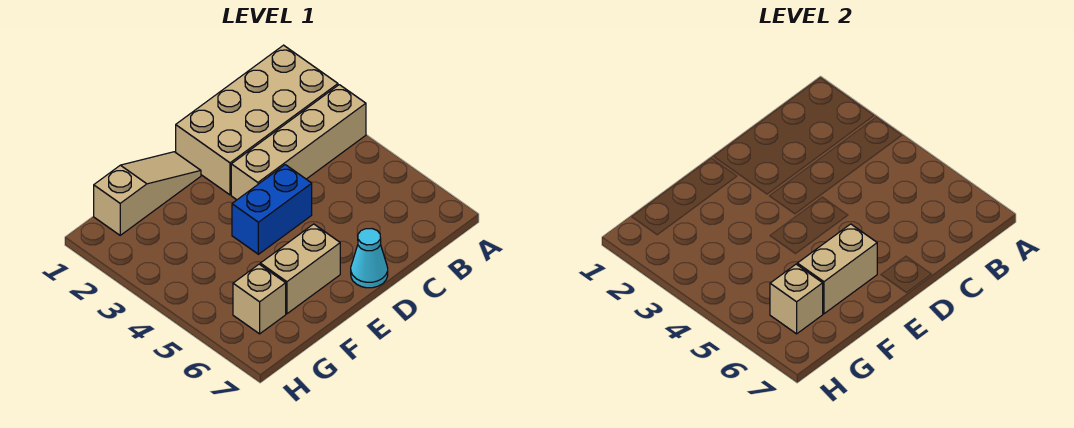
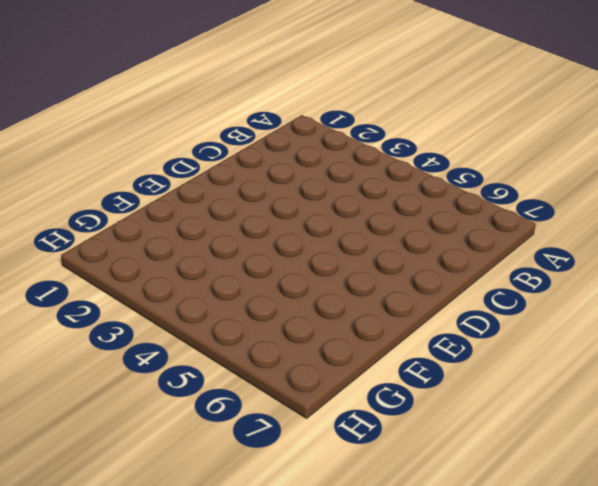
none -> tan 2x4 brick [176,45,338,195]
none -> tan 1x4 brick [231,85,366,200]

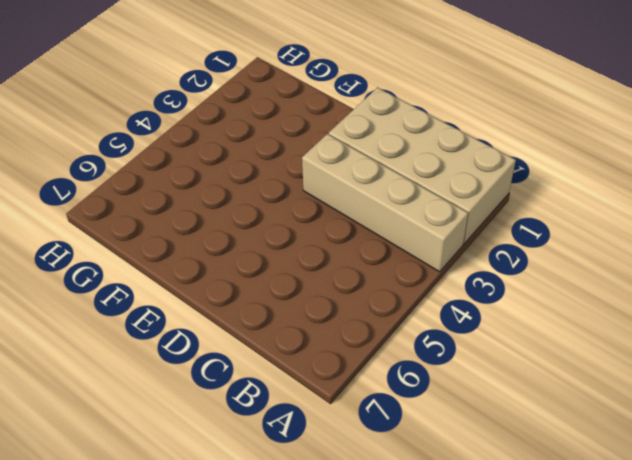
none -> blue 1x2 brick [232,165,312,254]
none -> cyan 1x1 cone [351,229,388,288]

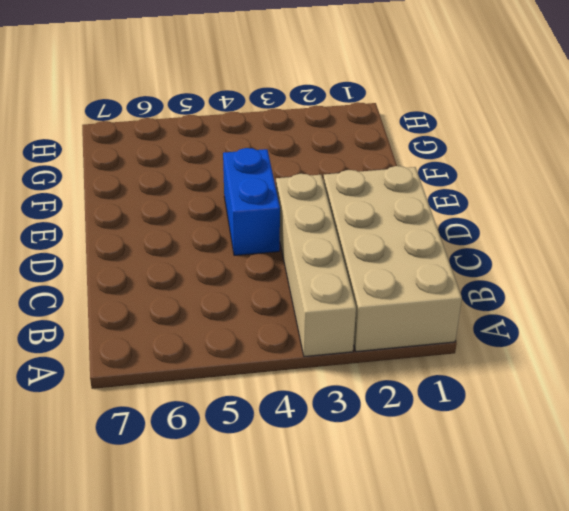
none -> cyan 1x1 cone [351,229,388,288]
none -> tan 1x3 slope [94,152,201,235]

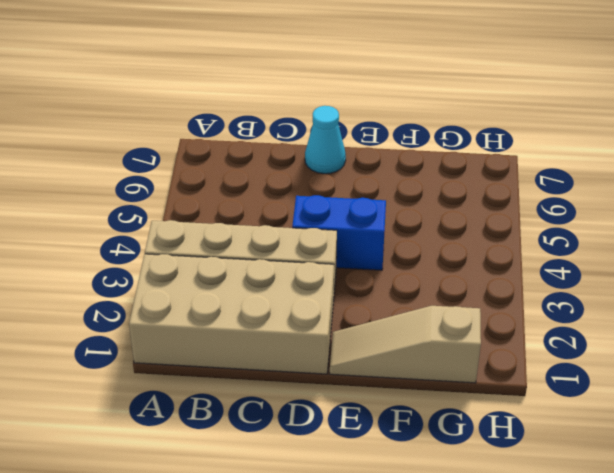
none -> tan 1x2 brick [260,224,340,314]
none -> tan 1x1 brick [233,264,286,334]

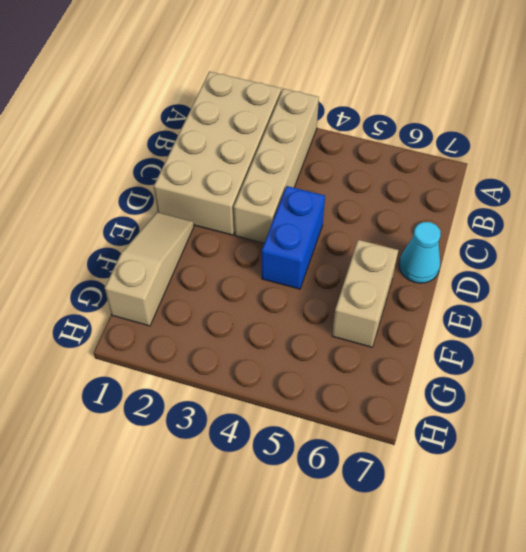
none -> tan 1x1 brick [233,264,286,334]
none -> tan 1x2 brick [797,224,877,314]

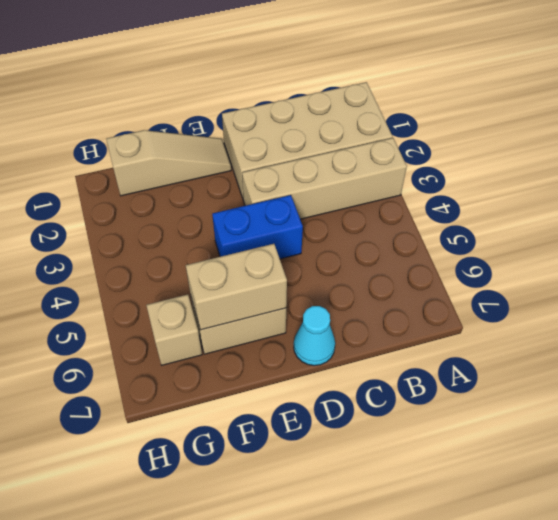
none -> tan 1x1 brick [770,264,823,334]

